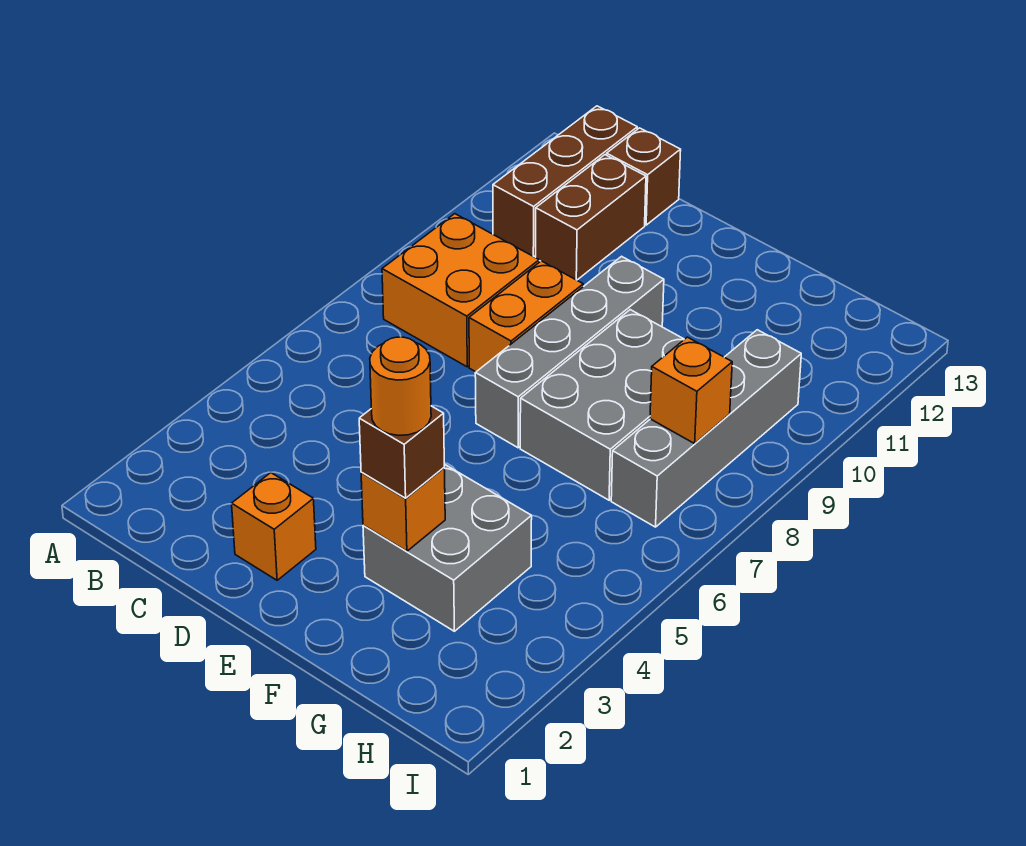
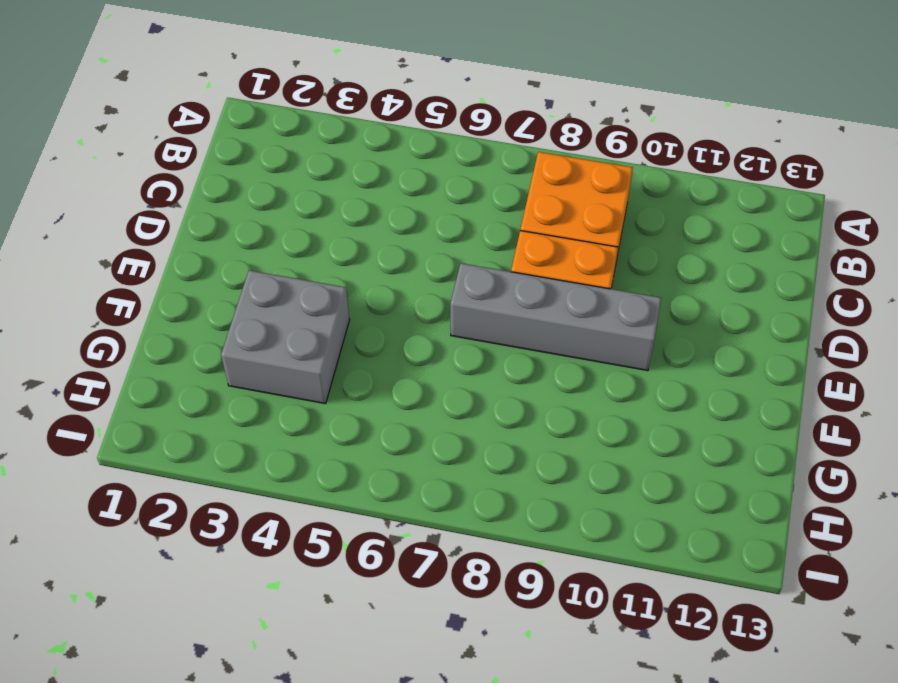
none -> brown 1x3 brick [493,106,637,257]
none -> brown 1x2 brick [536,155,646,280]
none -> brown 1x1 brick [607,128,681,225]

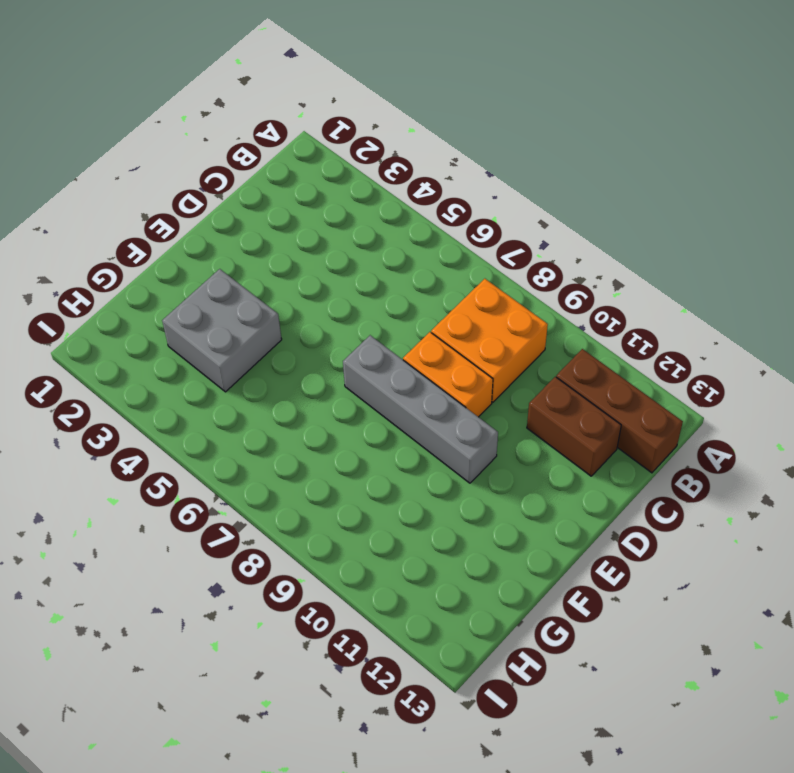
none -> brown 1x1 brick [607,128,681,225]
none -> orange 1x1 brick [232,473,316,580]
none -> grey 2x3 brick [520,310,684,500]

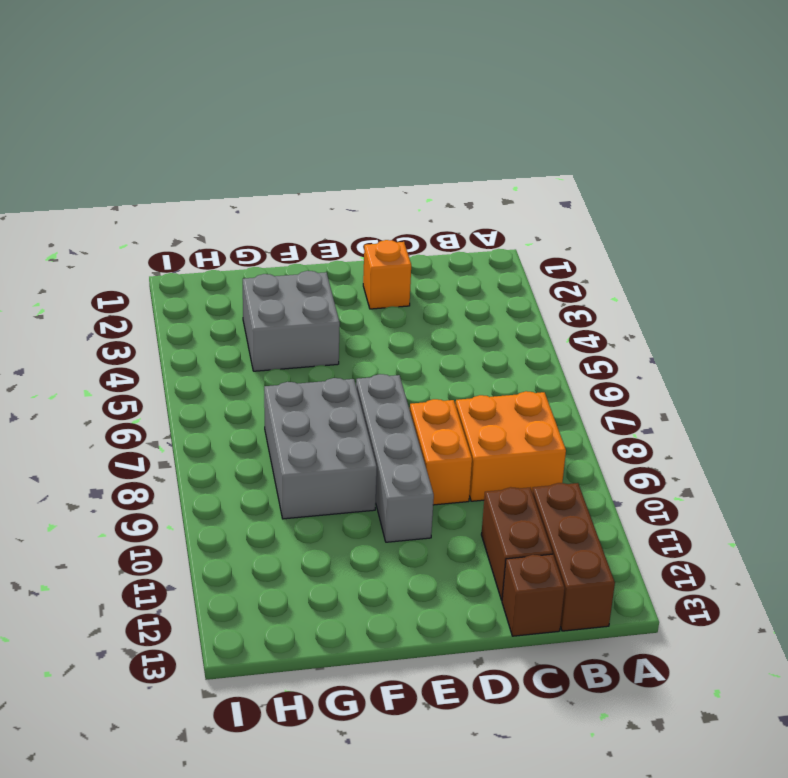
none -> grey 1x4 brick [611,330,801,527]
none -> orange 1x1 brick [361,468,445,551]
none -> orange 1x1 brick [650,337,732,444]

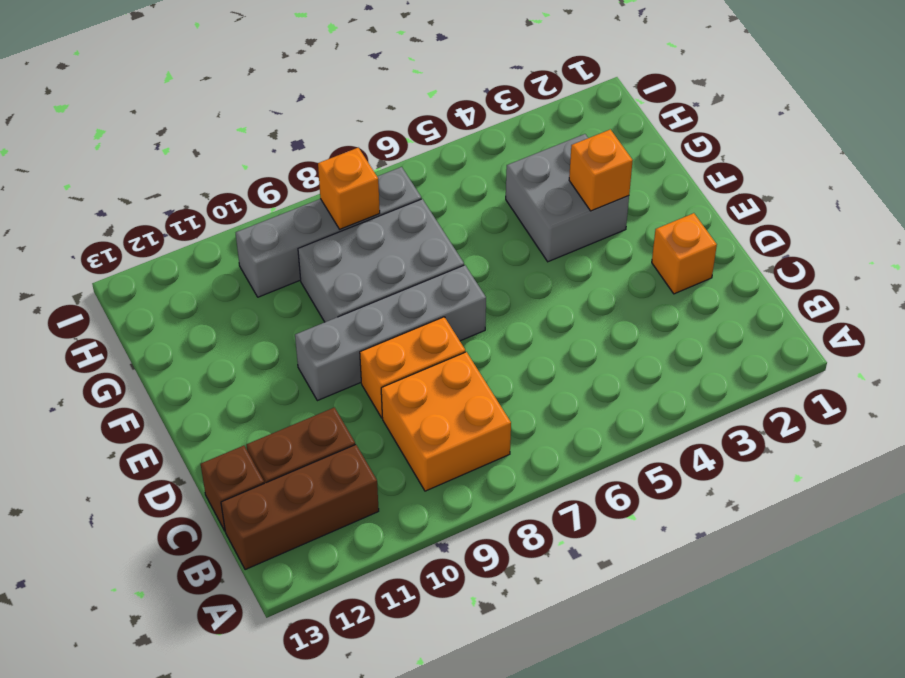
none -> brown 1x1 brick [359,406,444,498]
none -> orange 1x1 round brick [370,337,431,435]

